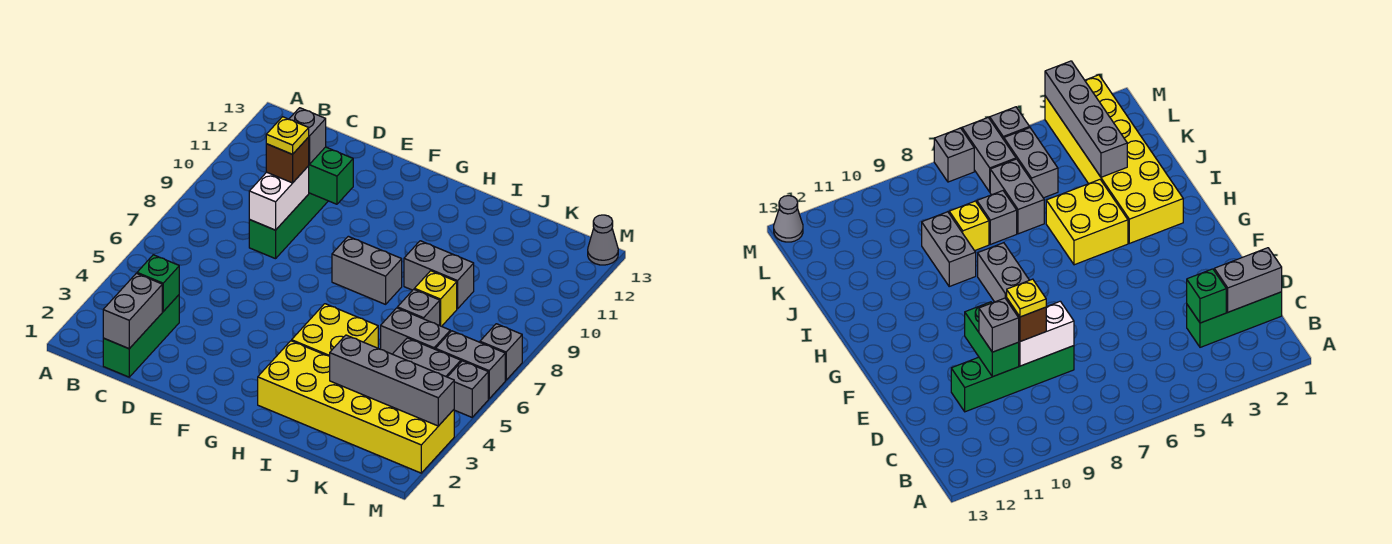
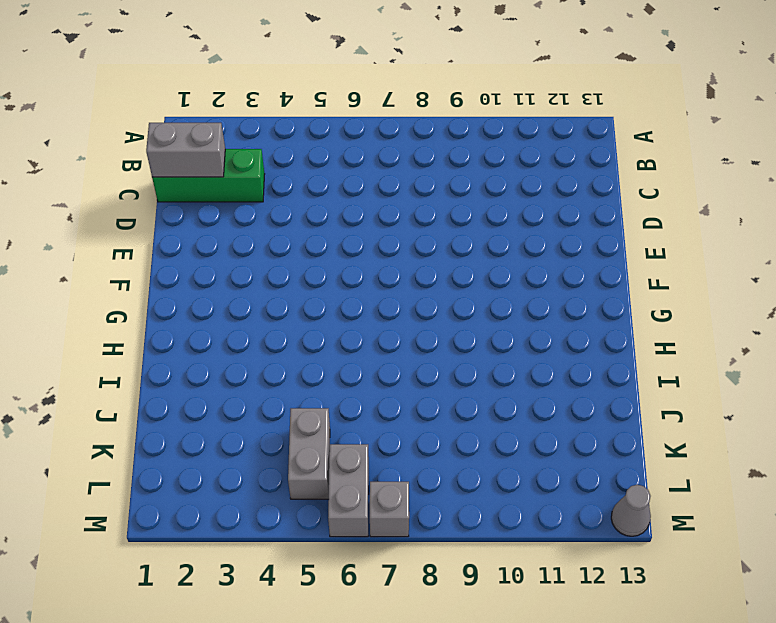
none -> green 1x4 brick [249,193,328,259]
none -> grey 1x2 brick [332,236,402,304]
none -> yellow 2x6 brick [258,341,454,473]

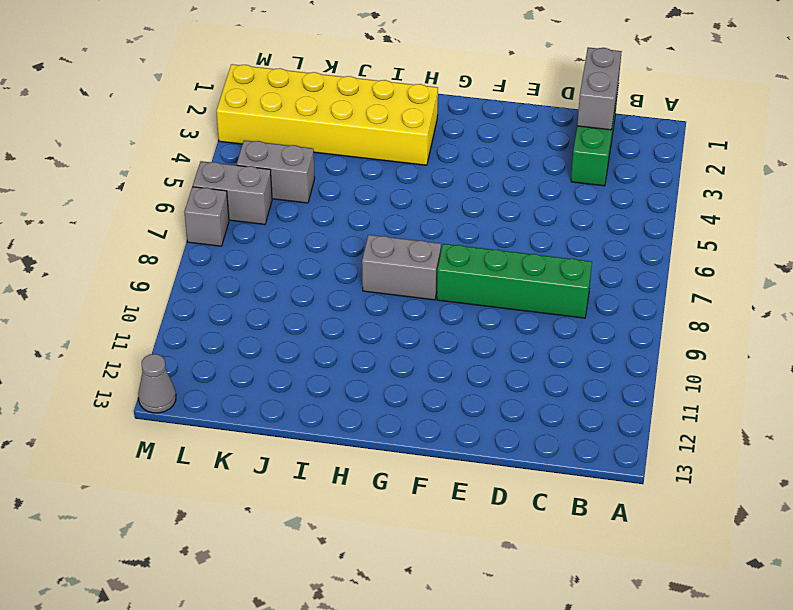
green 1x4 brick [437,244,592,318] -> green 1x4 brick turned to [249,193,328,259]
none -> yellow 2x2 brick [292,304,378,357]
none -> grey 1x2 brick [404,241,474,309]
none -> grey 1x2 brick [381,308,450,354]

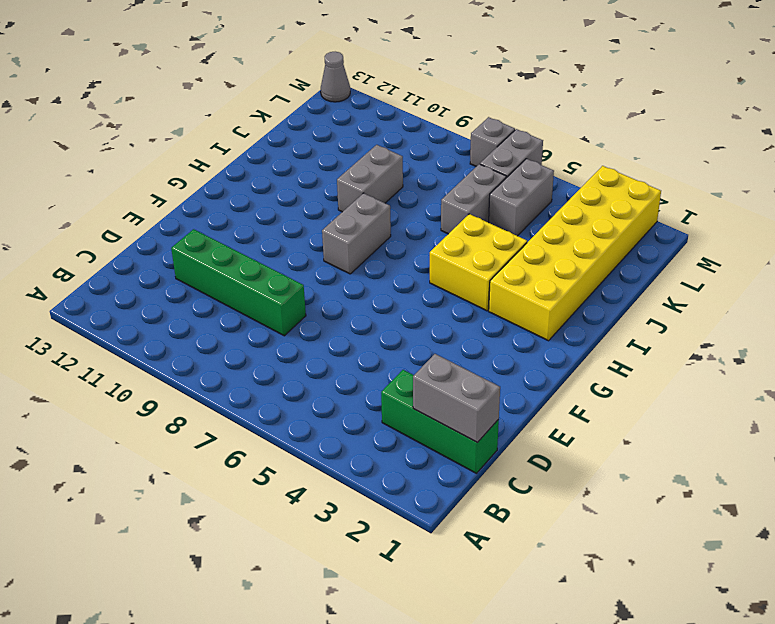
none -> grey 1x1 brick [397,289,440,325]
none -> yellow 1x1 brick [414,271,457,326]
none -> grey 1x1 brick [448,361,488,417]

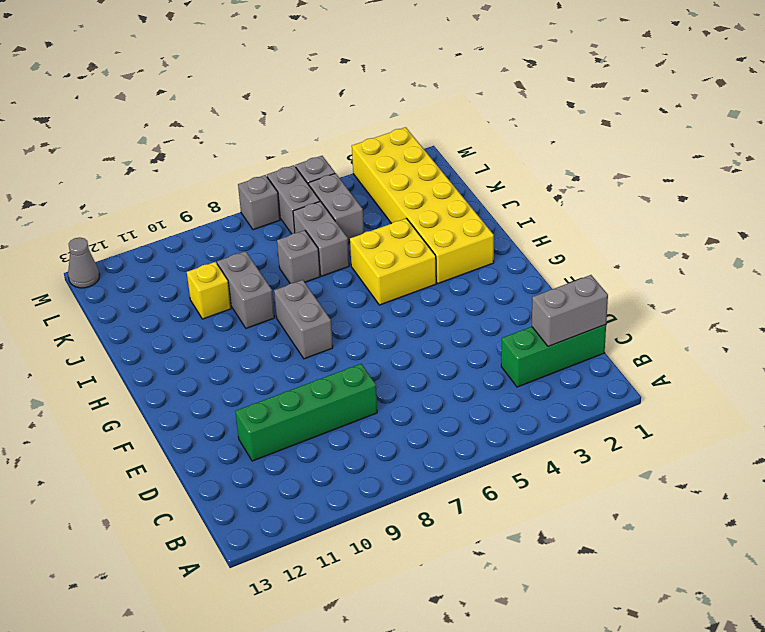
yellow 1x1 brick [187,262,231,319] -> yellow 1x1 brick moved to [414,271,457,326]
none -> green 1x1 brick [137,255,179,311]
none -> white 1x2 brick [249,166,309,230]
none -> green 1x2 brick [309,147,353,204]

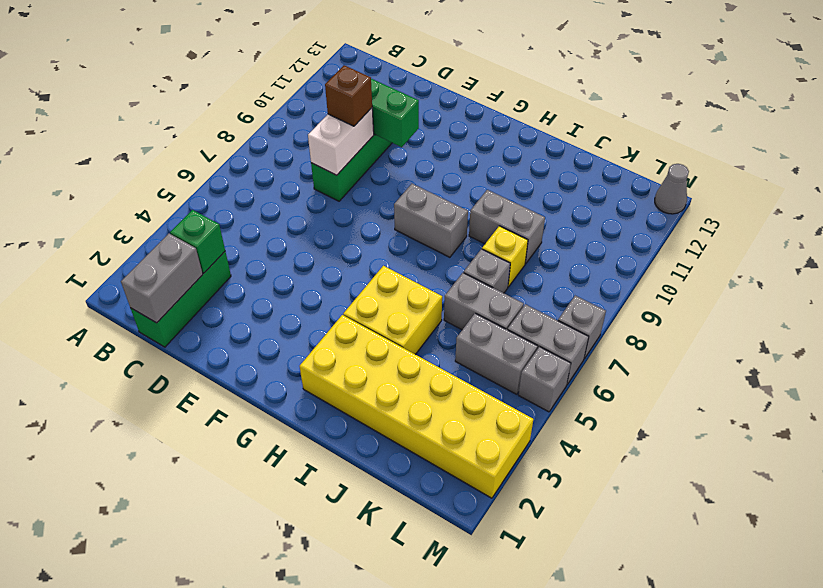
none -> grey 1x4 brick [330,335,454,426]
none -> grey 1x1 brick [289,108,326,164]
none -> yellow 1x1 plate [266,117,309,154]

